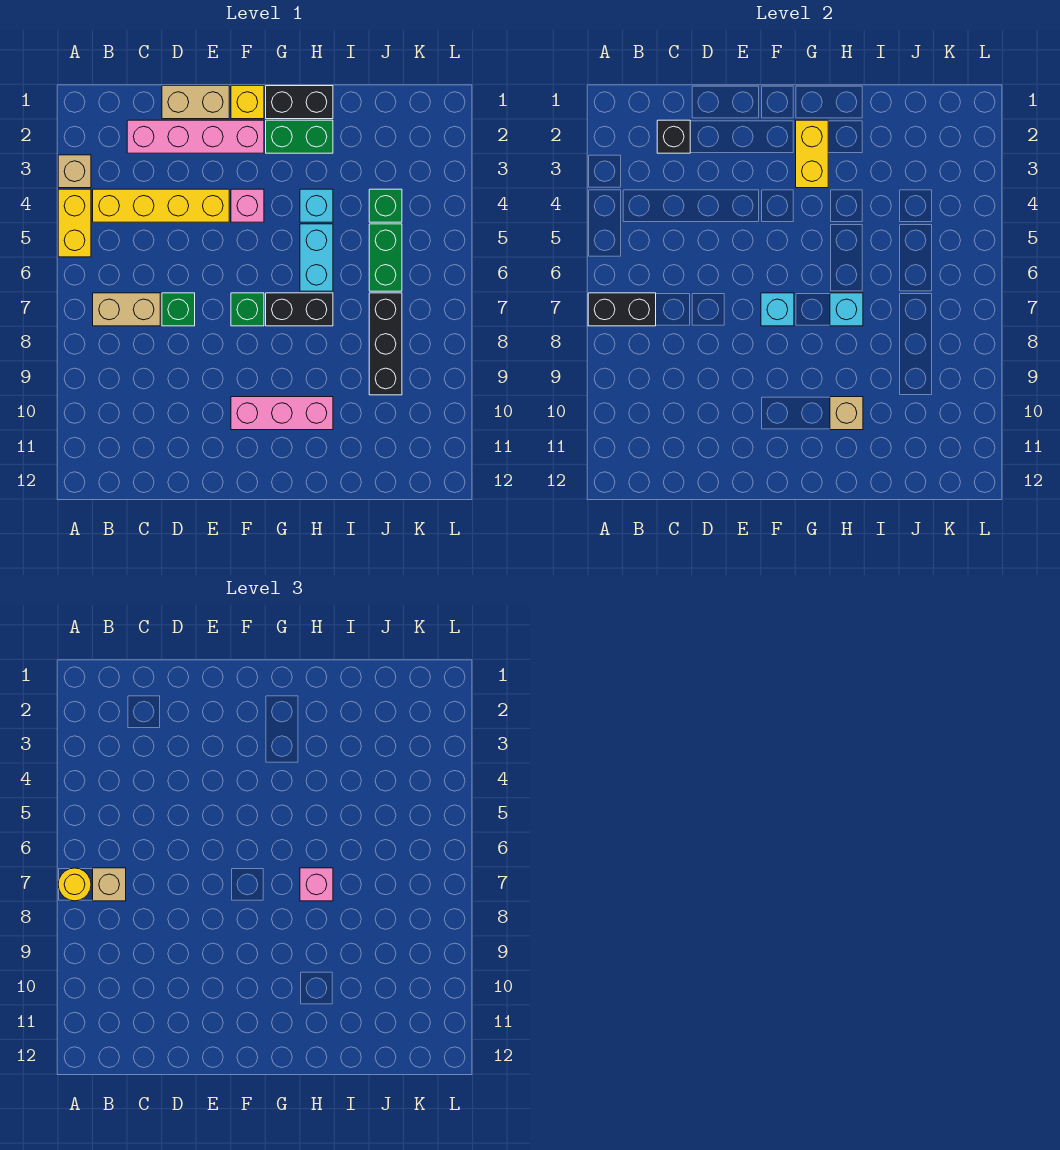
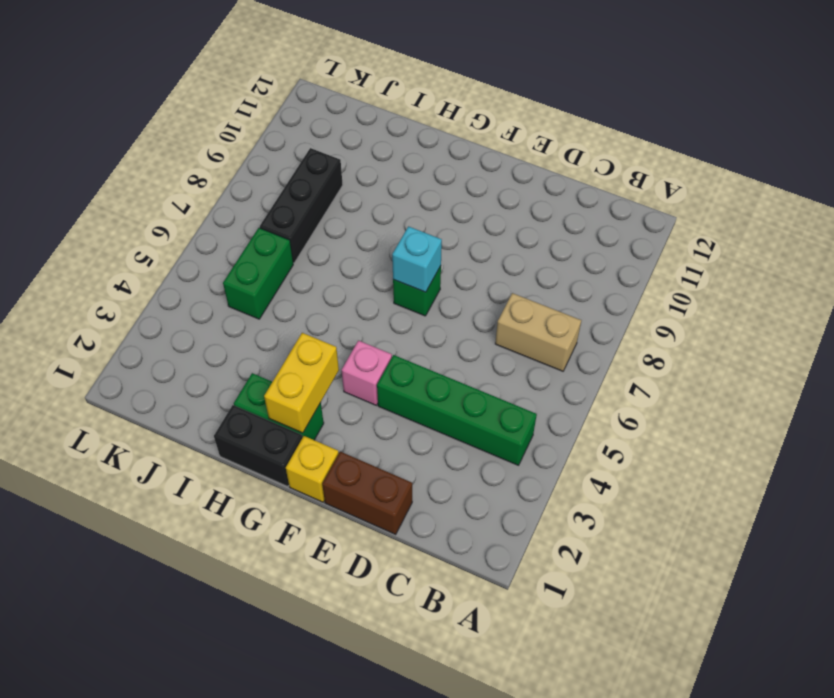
green 1x4 brick [377,355,537,465] -> yellow 1x4 brick [93,189,229,222]
brown 1x2 brick [322,452,412,534] -> tan 1x2 brick [162,86,229,119]
none -> tan 1x1 brick [58,155,91,188]
none -> yellow 1x2 brick [58,189,91,257]
none -> pink 1x4 brick [127,120,264,153]

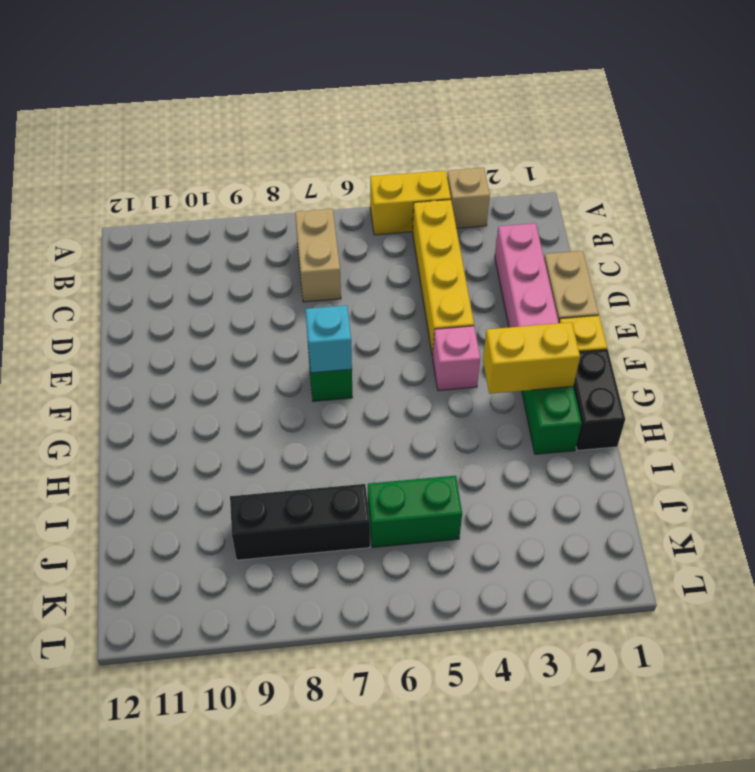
none -> green 1x1 brick [162,293,195,326]
none -> pink 1x3 brick [231,397,333,430]
none -> black 1x2 brick [266,293,333,326]

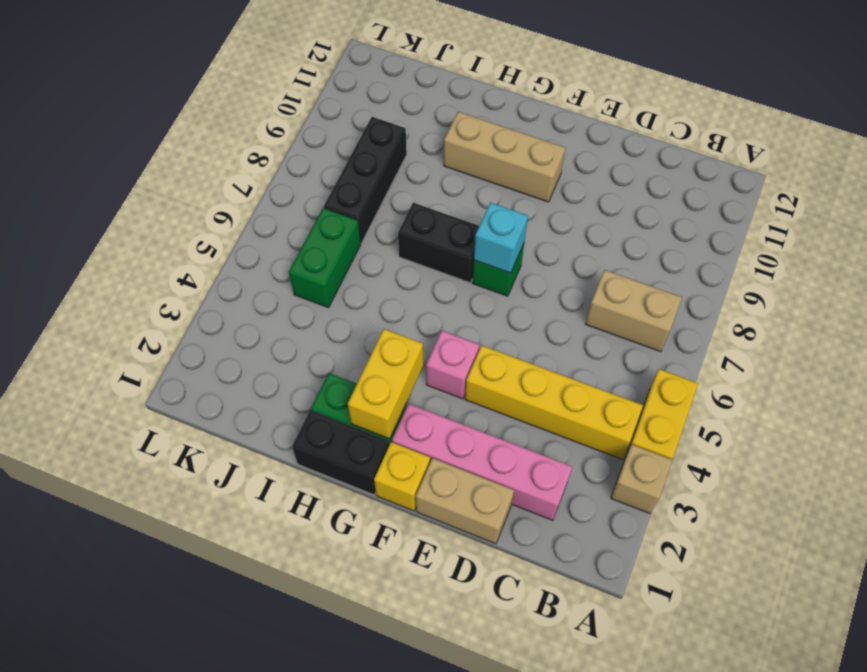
tan 1x3 brick [444,112,565,202] -> pink 1x3 brick [231,397,333,430]
none -> green 1x1 brick [162,293,195,326]
none -> cyan 1x1 brick [300,189,333,222]
none -> cyan 1x2 brick [300,224,333,291]

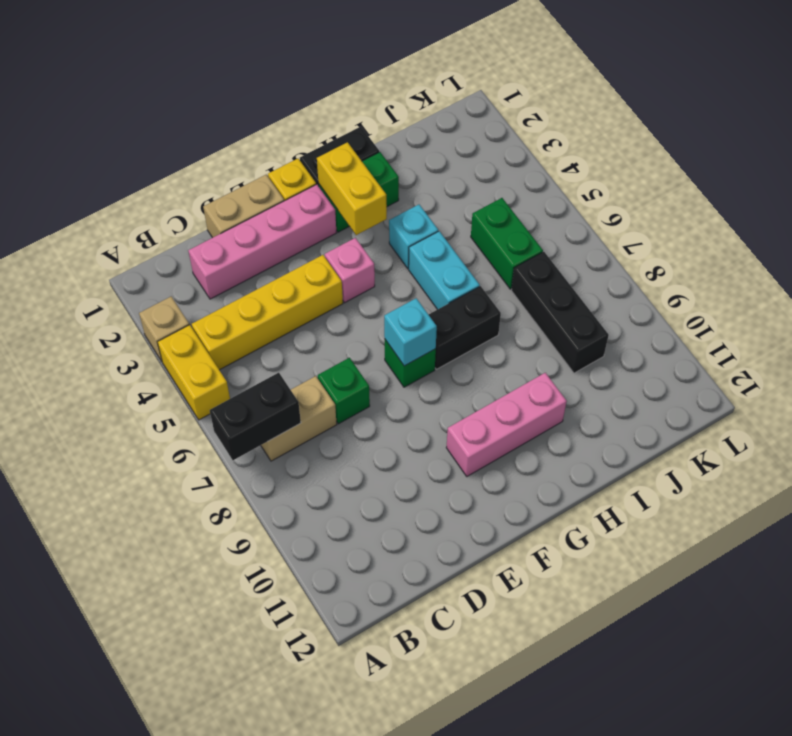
none -> green 1x1 brick [369,189,402,222]
none -> black 1x1 brick [657,120,690,153]
none -> cyan 1x1 brick [830,293,863,326]

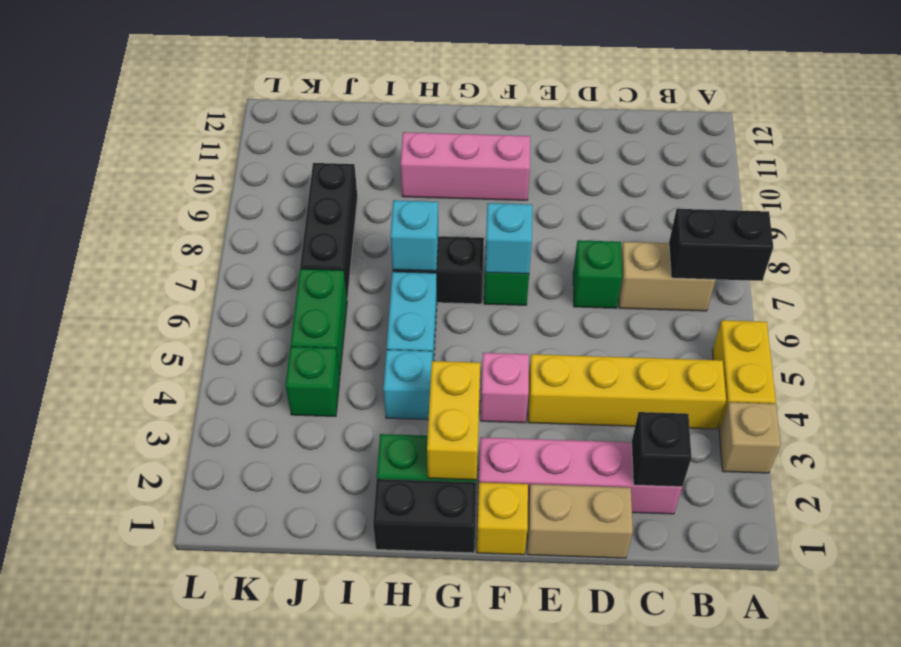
none -> tan 1x1 brick [830,397,863,430]
none -> yellow 1x1 round brick [58,868,91,901]
none -> tan 1x1 brick [93,868,126,901]

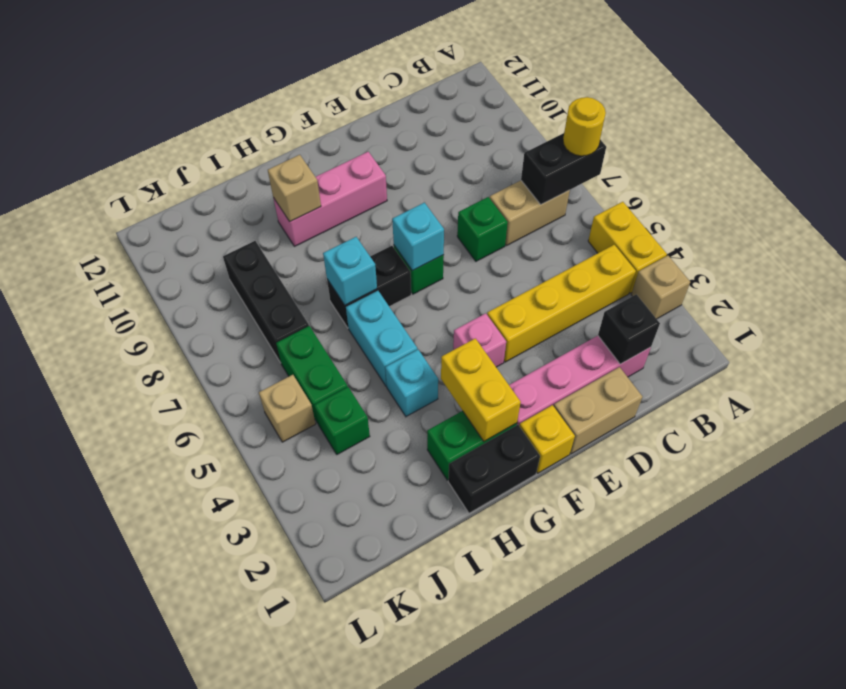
tan 1x1 brick [259,375,316,442] -> tan 1x1 brick moved to [93,868,126,901]
none -> pink 1x1 brick [300,868,333,901]

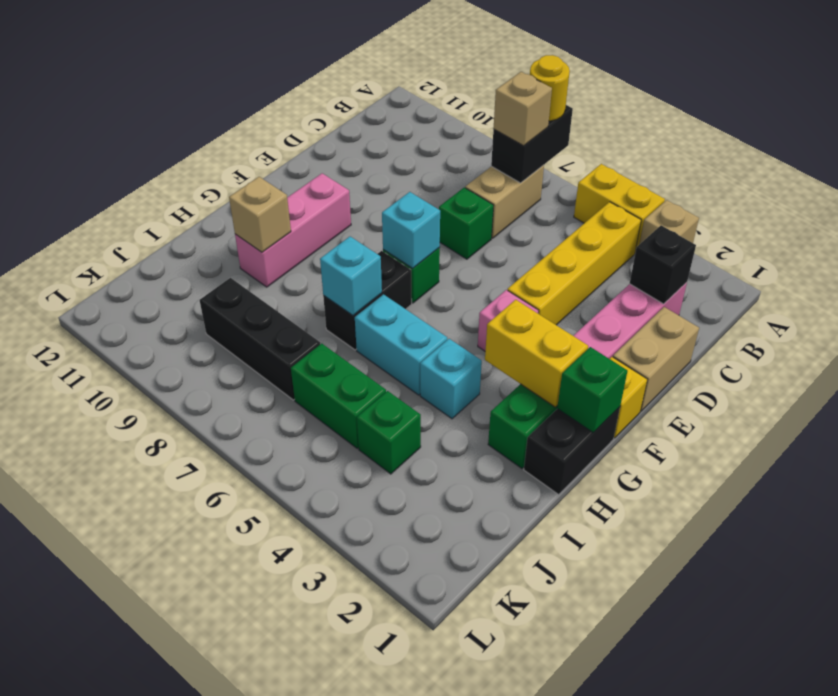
green 1x1 brick [557,347,627,433] -> none
none -> pink 1x1 brick [300,868,333,901]

